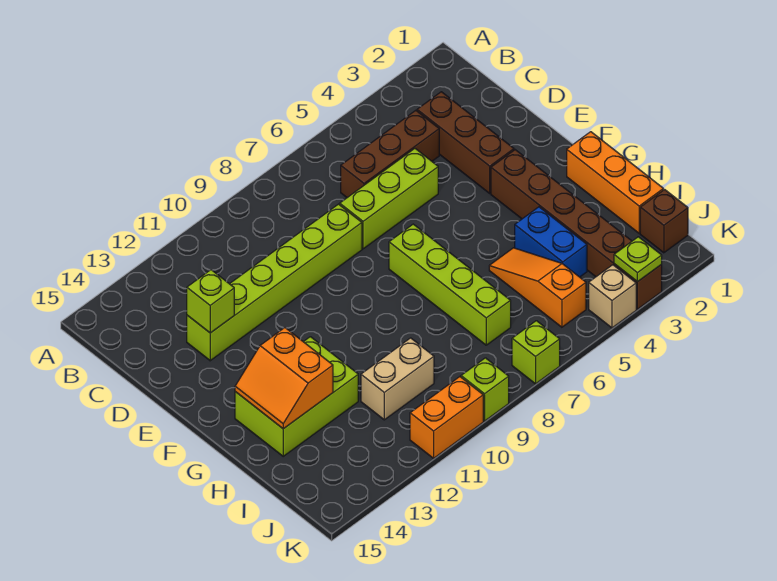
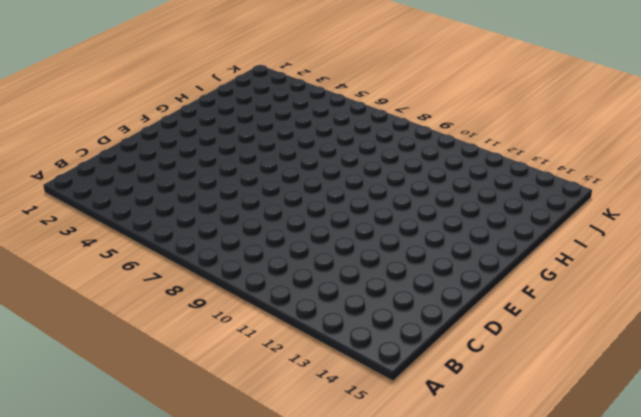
none -> brown 1x3 brick [417,92,514,193]
none -> brown 1x3 brick [341,110,439,198]
none -> lime 1x3 brick [340,149,438,249]

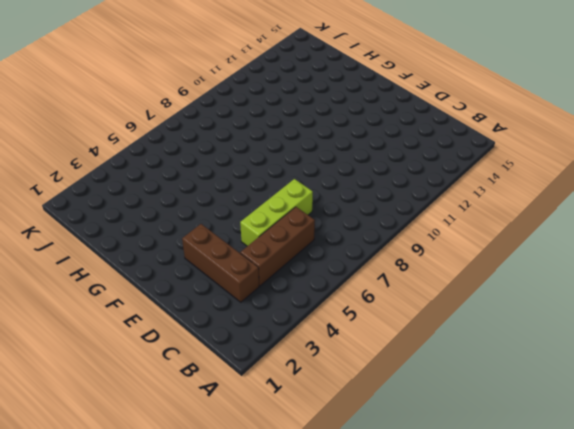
none -> lime 1x6 brick [187,204,362,361]
none -> brown 1x6 brick [491,150,662,309]
none -> lime 1x4 brick [389,224,511,345]

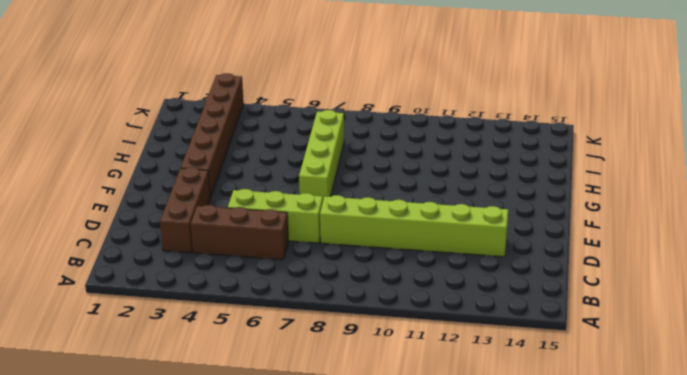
none -> orange 1x3 brick [567,132,663,233]
none -> lime 2x3 brick [235,337,358,456]
none -> blue 1x2 brick [515,207,587,277]

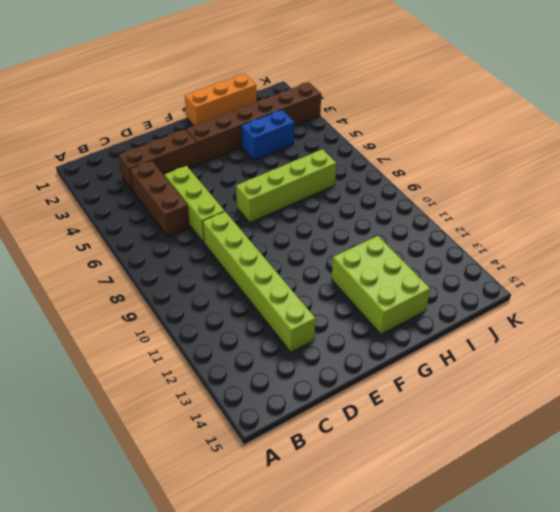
none -> orange 1x3 slope [489,248,586,327]
none -> tan 1x2 brick [361,338,434,420]
none -> brown 1x1 brick [640,190,688,253]

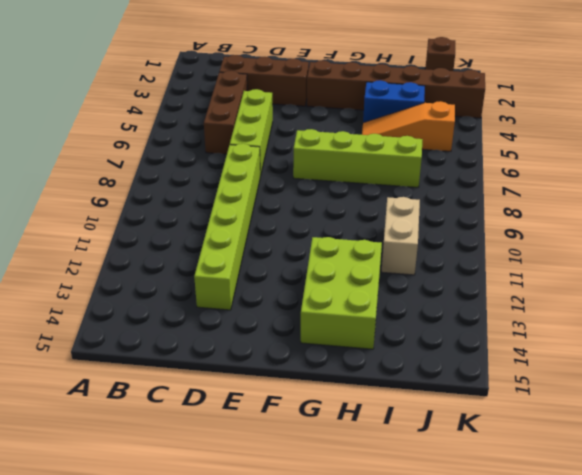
none -> orange 1x3 brick [567,132,663,233]
none -> tan 1x1 brick [589,265,636,328]
none -> lime 1x1 brick [512,321,560,384]

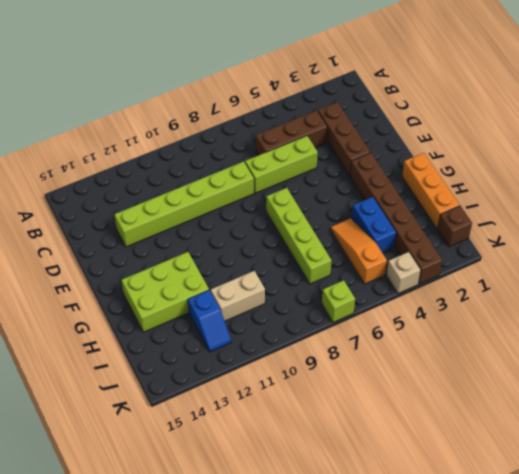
blue 1x2 slope [188,290,231,352] -> none
none -> lime 1x1 brick [461,358,509,421]
none -> orange 1x2 brick [410,377,483,458]
none -> lime 1x1 brick [187,270,234,333]

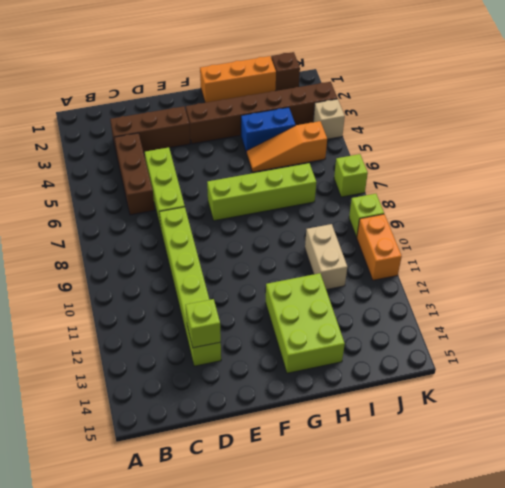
none -> orange 2x2 slope [235,328,333,429]
none -> lime 1x1 plate [614,237,662,282]

